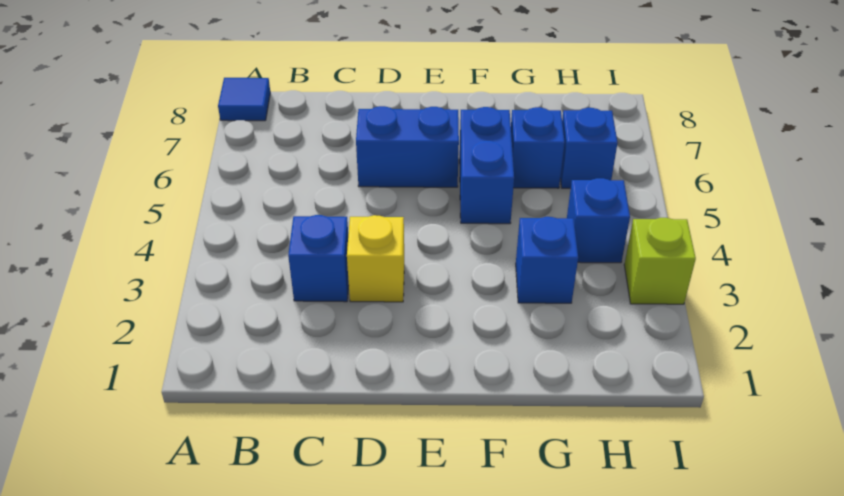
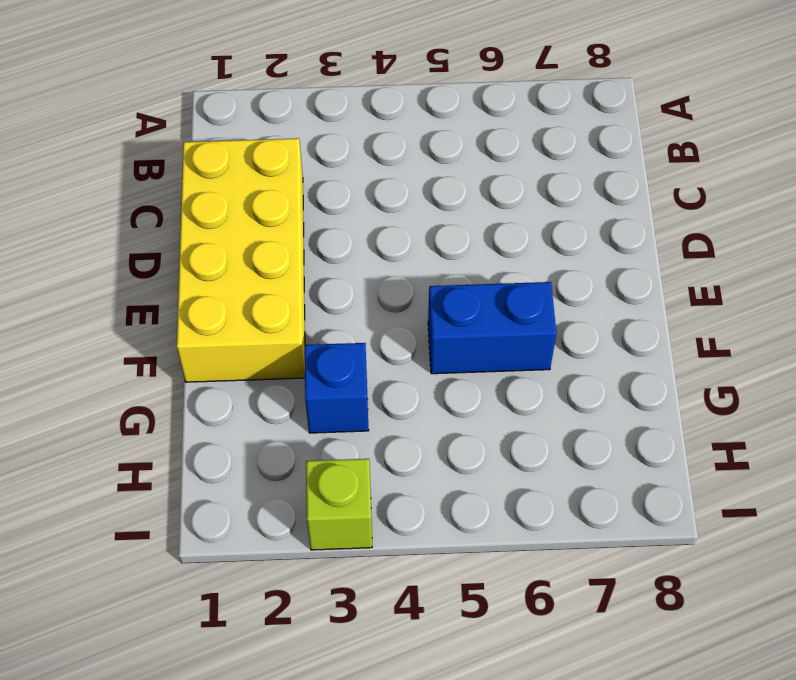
yellow 2x4 brick [177,138,305,382] -> none
none -> blue 1x1 tile [218,78,270,121]
none -> blue 1x1 brick [288,215,349,302]

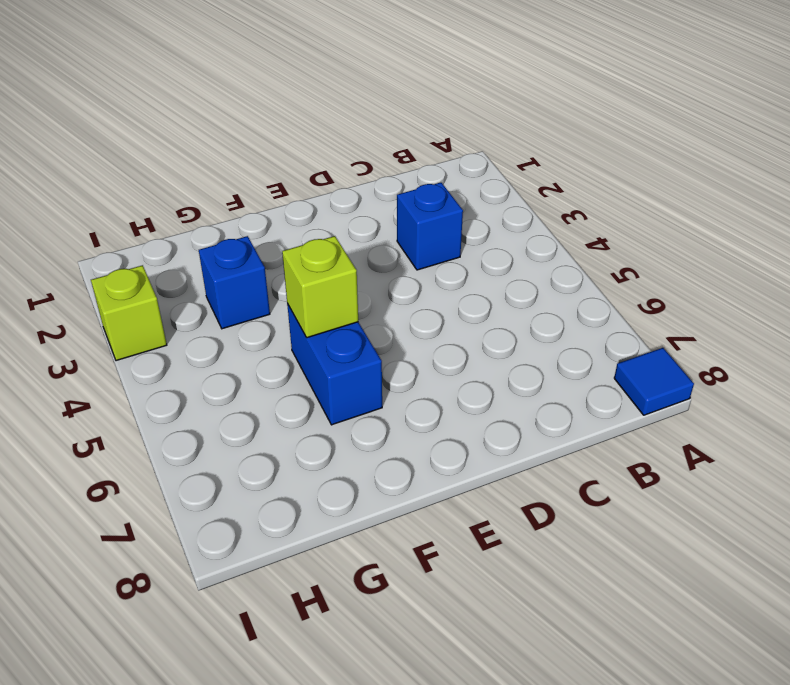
lime 1x1 brick [282,236,358,338] -> none
none -> yellow 1x1 brick [347,215,404,302]
none -> blue 1x2 brick [356,106,459,187]

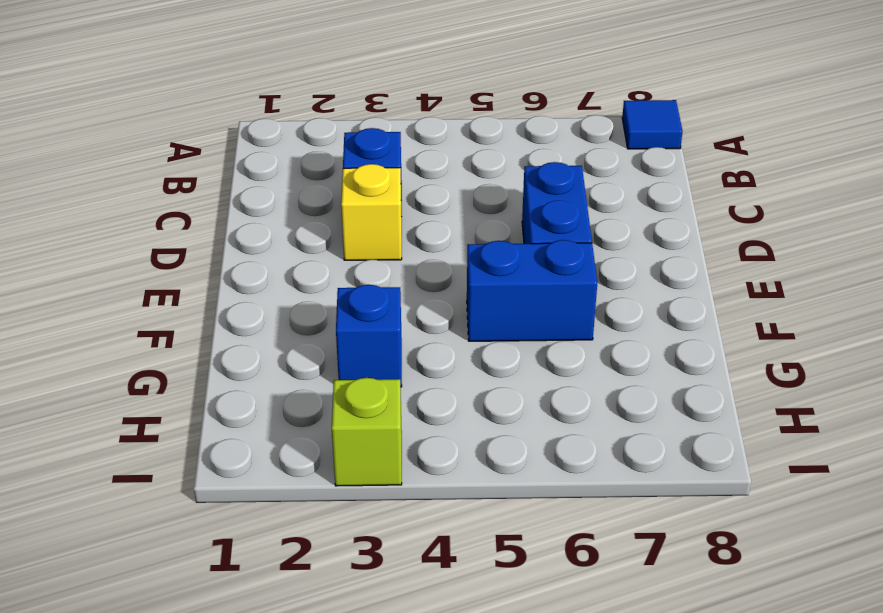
none -> blue 1x1 brick [511,107,565,188]
none -> blue 1x1 brick [567,178,630,263]

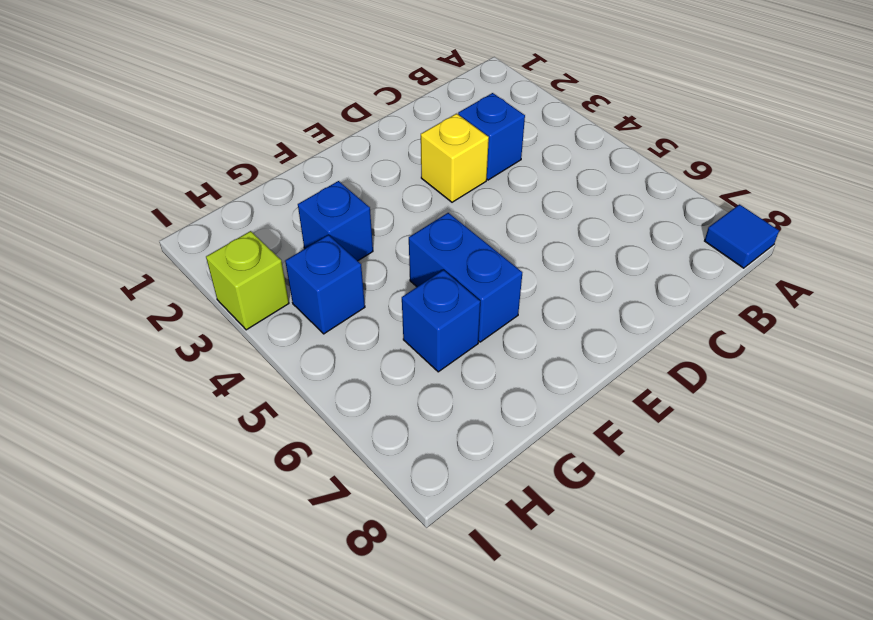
none -> blue 1x2 brick [356,106,459,187]
none -> blue 1x1 brick [560,108,618,188]

